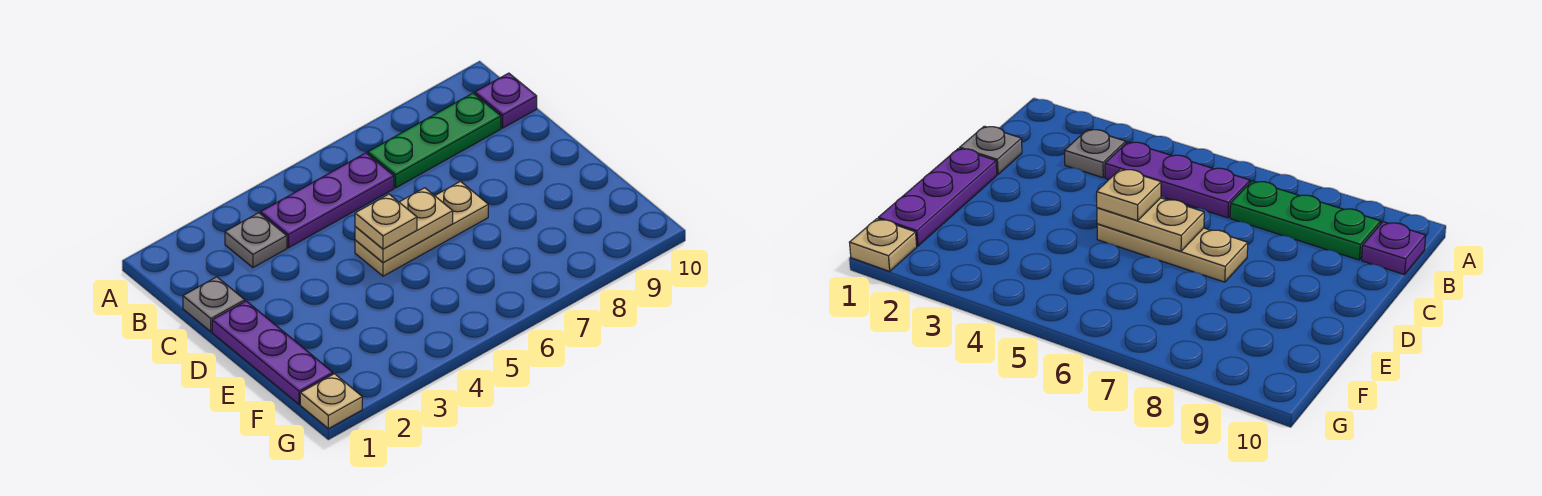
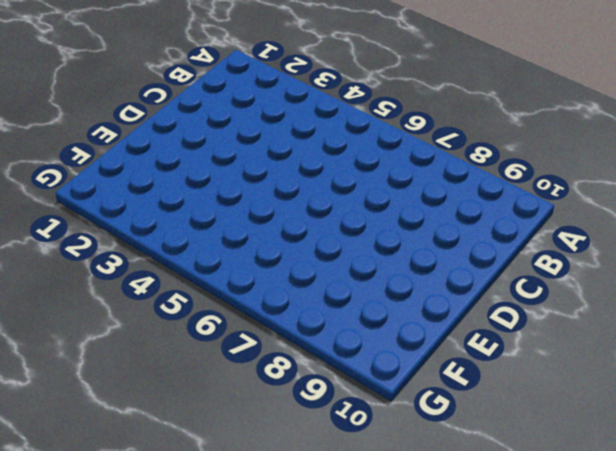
none -> grey 1x1 plate [225,213,287,268]
none -> purple 1x3 plate [261,153,394,248]

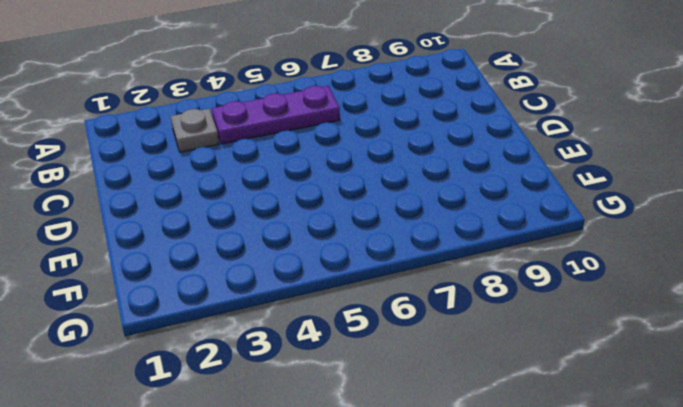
none -> green 1x3 plate [368,93,501,188]
none -> purple 1x1 plate [475,73,537,128]

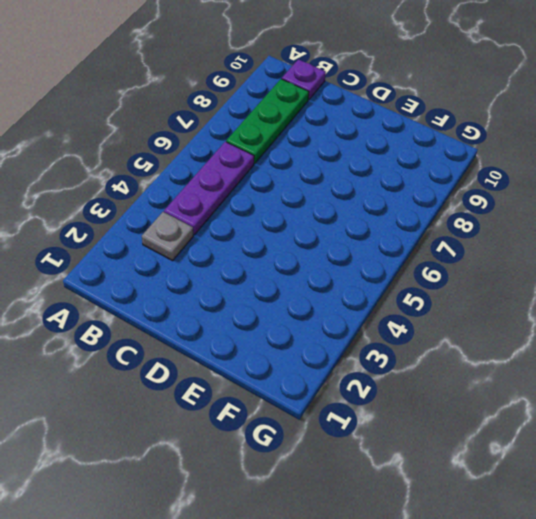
none -> grey 1x1 plate [183,277,245,332]
none -> purple 1x3 plate [212,301,333,404]

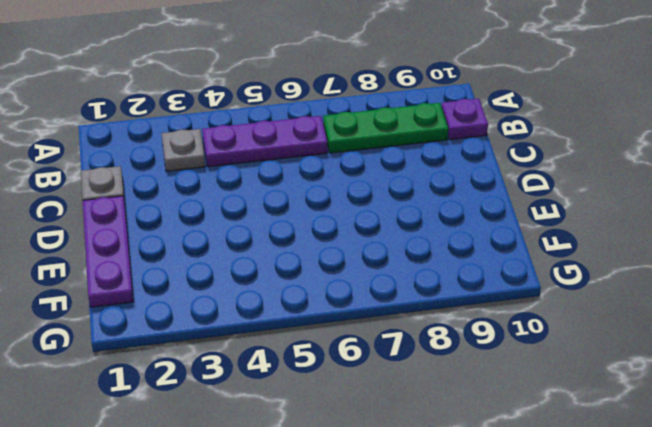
none -> tan 1x3 plate [355,181,488,276]
none -> tan 1x1 plate [300,374,362,429]

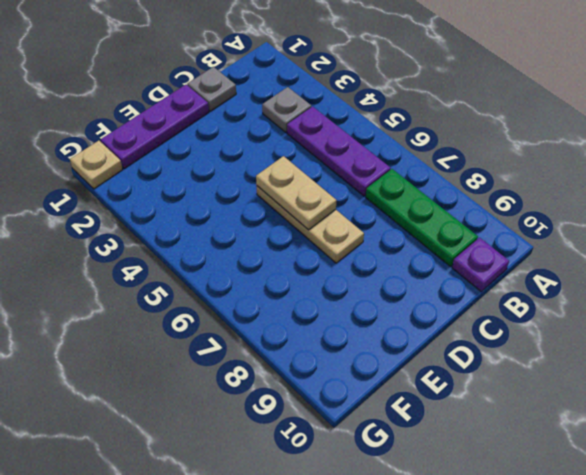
none -> tan 1x1 plate [355,194,417,249]

